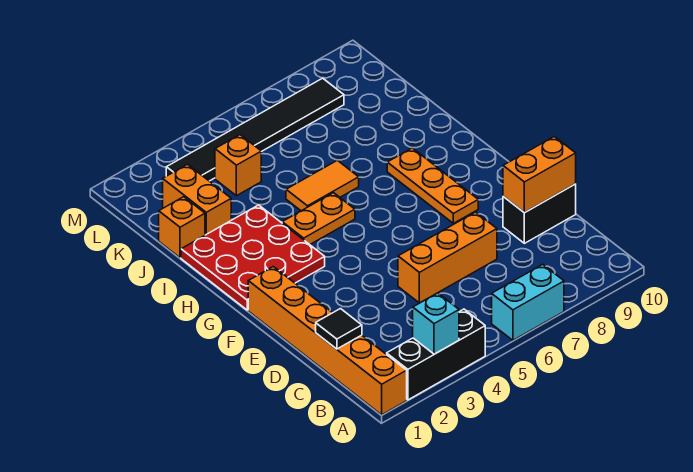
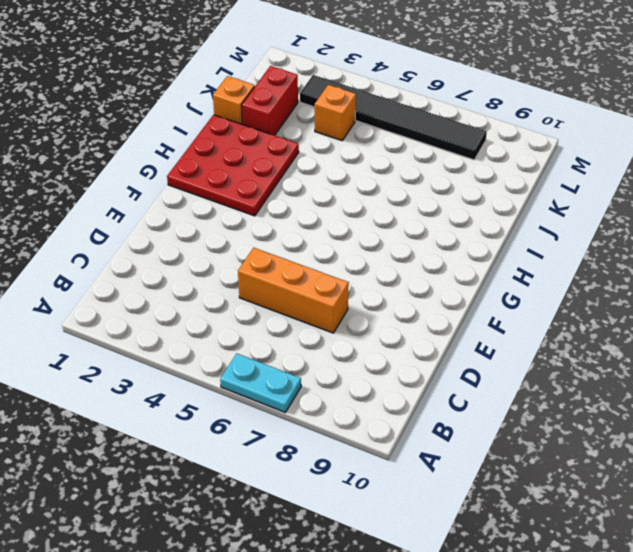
cyan 1x2 plate [220,354,301,413] -> cyan 1x2 brick [492,264,564,340]
red 1x2 brick [242,66,298,135] -> orange 1x2 brick [163,164,231,235]
none -> orange 1x6 brick [248,267,407,415]
none -> black 1x3 brick [387,309,485,400]
none -> black 1x2 brick [503,184,576,243]

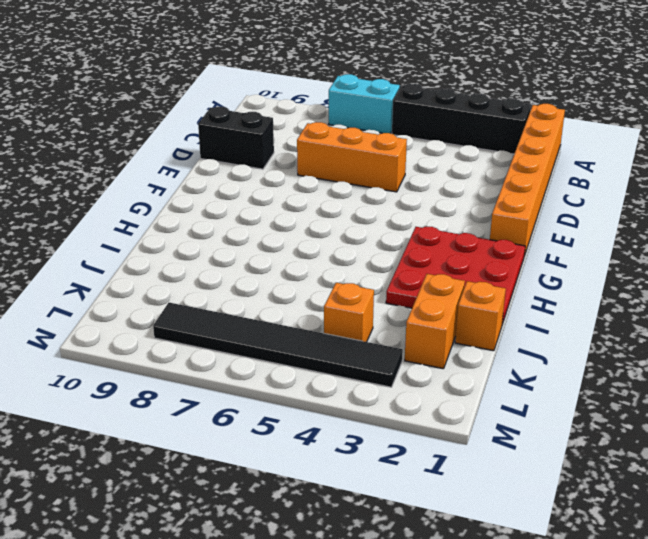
black 1x4 brick [392,84,531,154] -> black 1x3 brick [387,309,485,400]
none -> orange 1x3 plate [387,148,478,223]
none -> orange 1x2 plate [282,193,355,245]
none -> orange 1x2 tile [286,160,359,211]

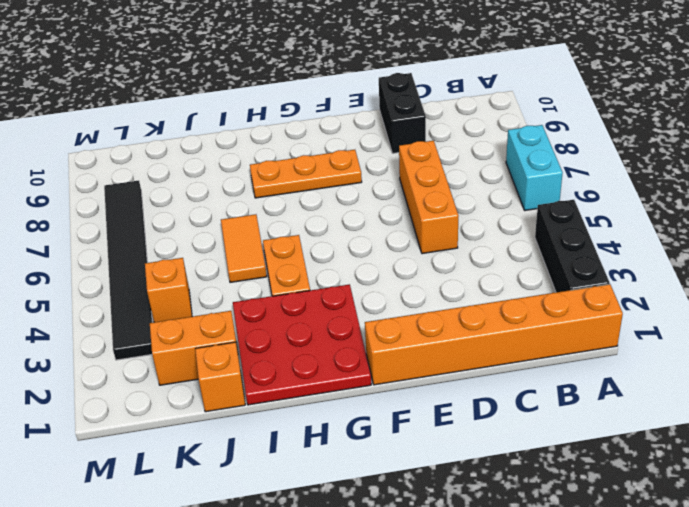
none -> cyan 1x1 brick [413,293,459,354]
none -> black 1x1 tile [316,309,362,349]
none -> orange 1x2 brick [503,137,576,213]

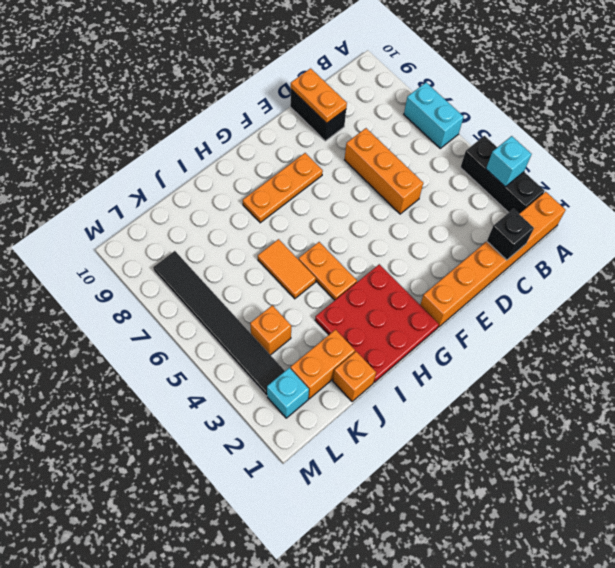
black 1x1 brick [487,209,534,260] -> black 1x1 tile [316,309,362,349]
orange 1x2 plate [291,68,347,123] -> orange 1x2 brick [503,137,576,213]
cyan 1x1 brick [267,368,309,418] -> none

